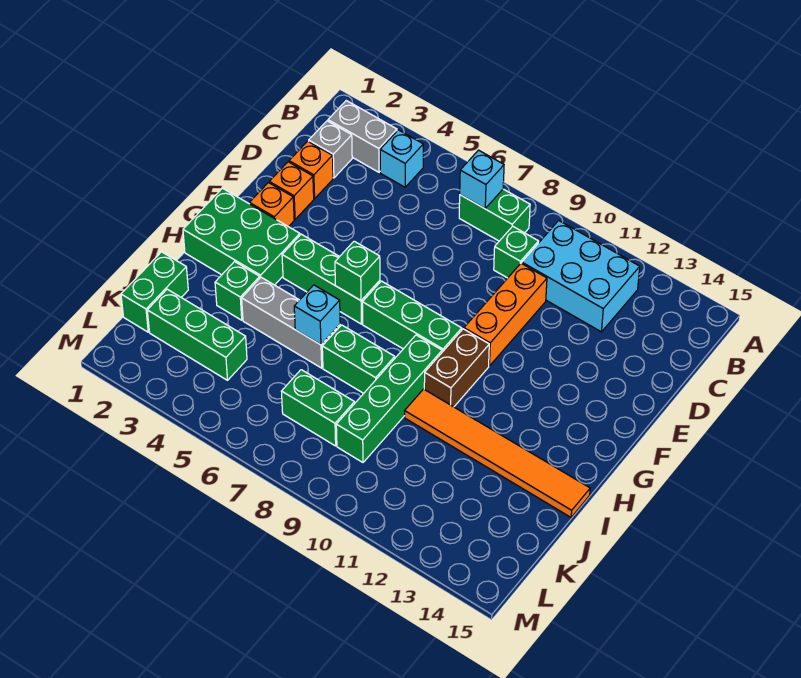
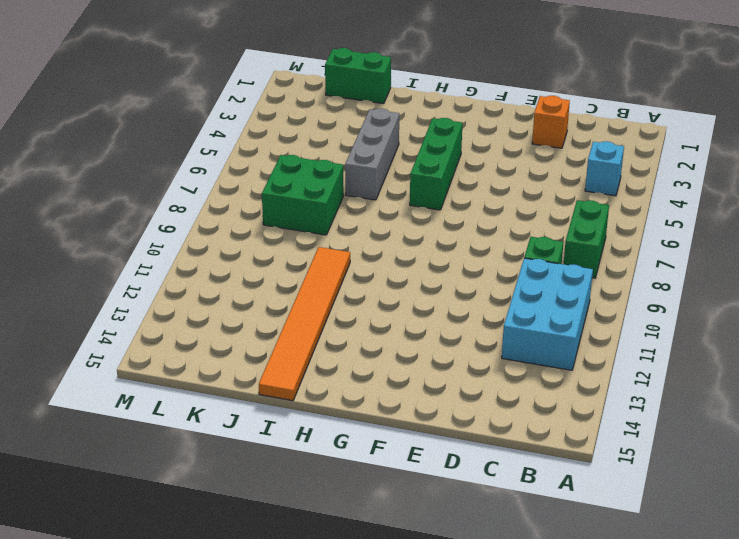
green 2x2 brick [262,155,344,235] -> green 1x2 brick [281,370,355,446]
none -> grey 1x2 brick [328,101,397,172]
none -> grey 1x1 brick [309,121,352,178]
none -> orange 1x3 brick [464,263,547,366]

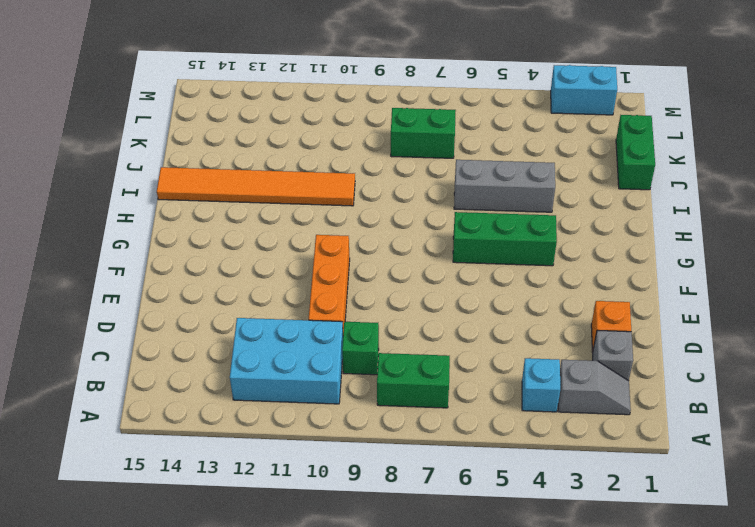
grey 1x2 slope [558,360,631,415] -> grey 1x2 brick [328,101,397,172]
cyan 1x2 brick [551,65,617,115] -> none
none -> orange 1x1 brick [269,162,314,219]
none -> orange 1x1 brick [249,183,294,227]
none -> green 2x3 brick [183,188,300,285]

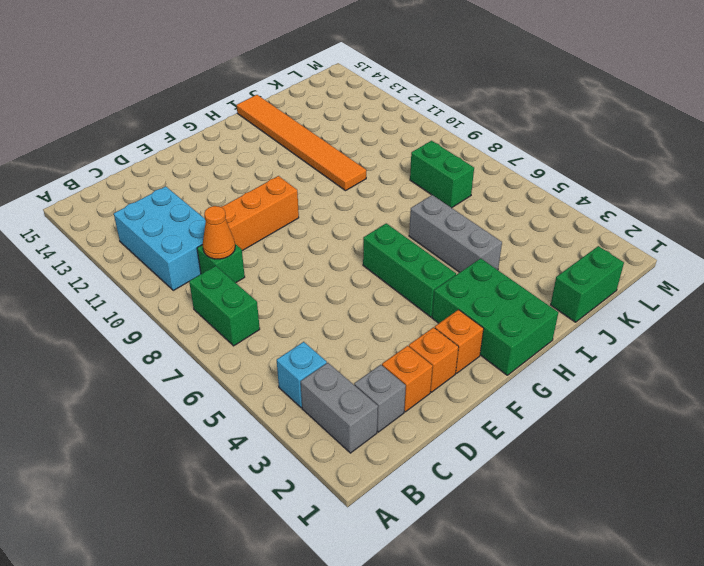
orange 1x1 cone [203,206,235,259] -> none
none -> green 1x3 brick [362,281,462,352]
none -> brown 1x2 brick [424,329,489,407]
none -> green 1x4 brick [336,335,442,462]

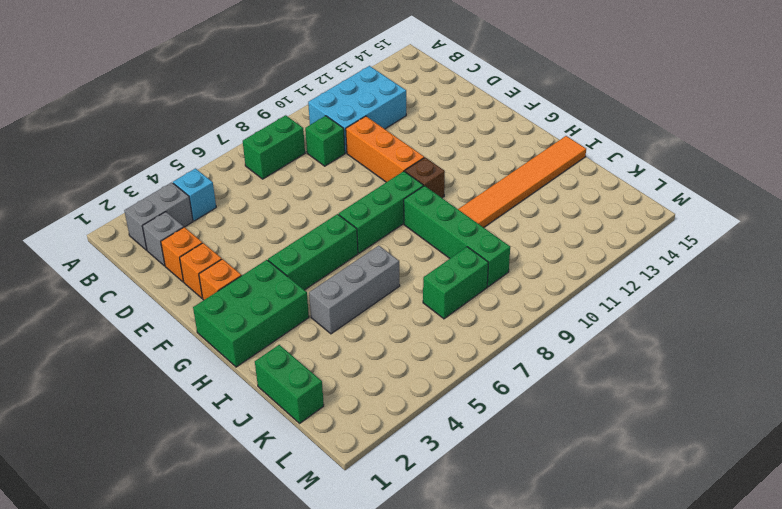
brown 1x1 brick [405,157,445,198] -> brown 1x2 brick [424,329,489,407]
none -> green 1x1 brick [215,262,260,320]
none -> green 1x2 brick [322,325,395,393]
none -> green 1x3 brick [147,289,247,380]

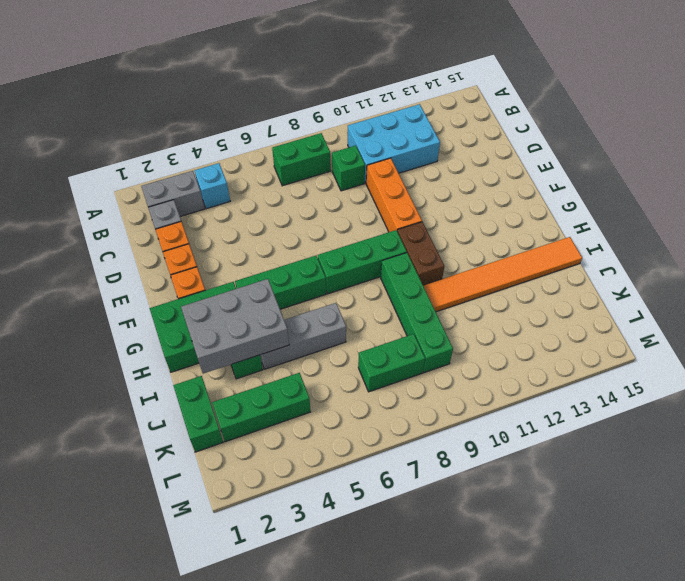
grey 2x3 brick [181,279,289,374] -> none
none -> green 1x2 brick [322,325,395,393]
none -> cyan 1x1 brick [460,150,504,209]
none -> green 1x1 brick [335,241,380,300]

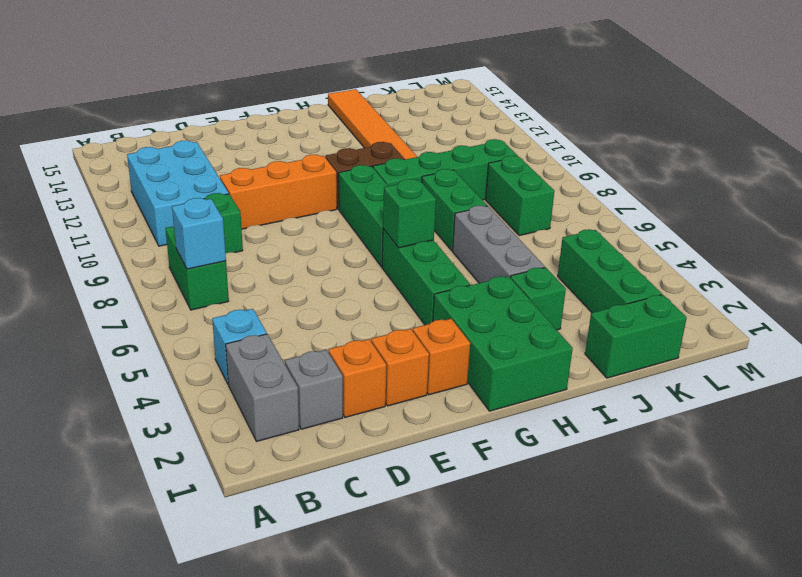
none -> cyan 1x1 brick [294,285,340,345]

